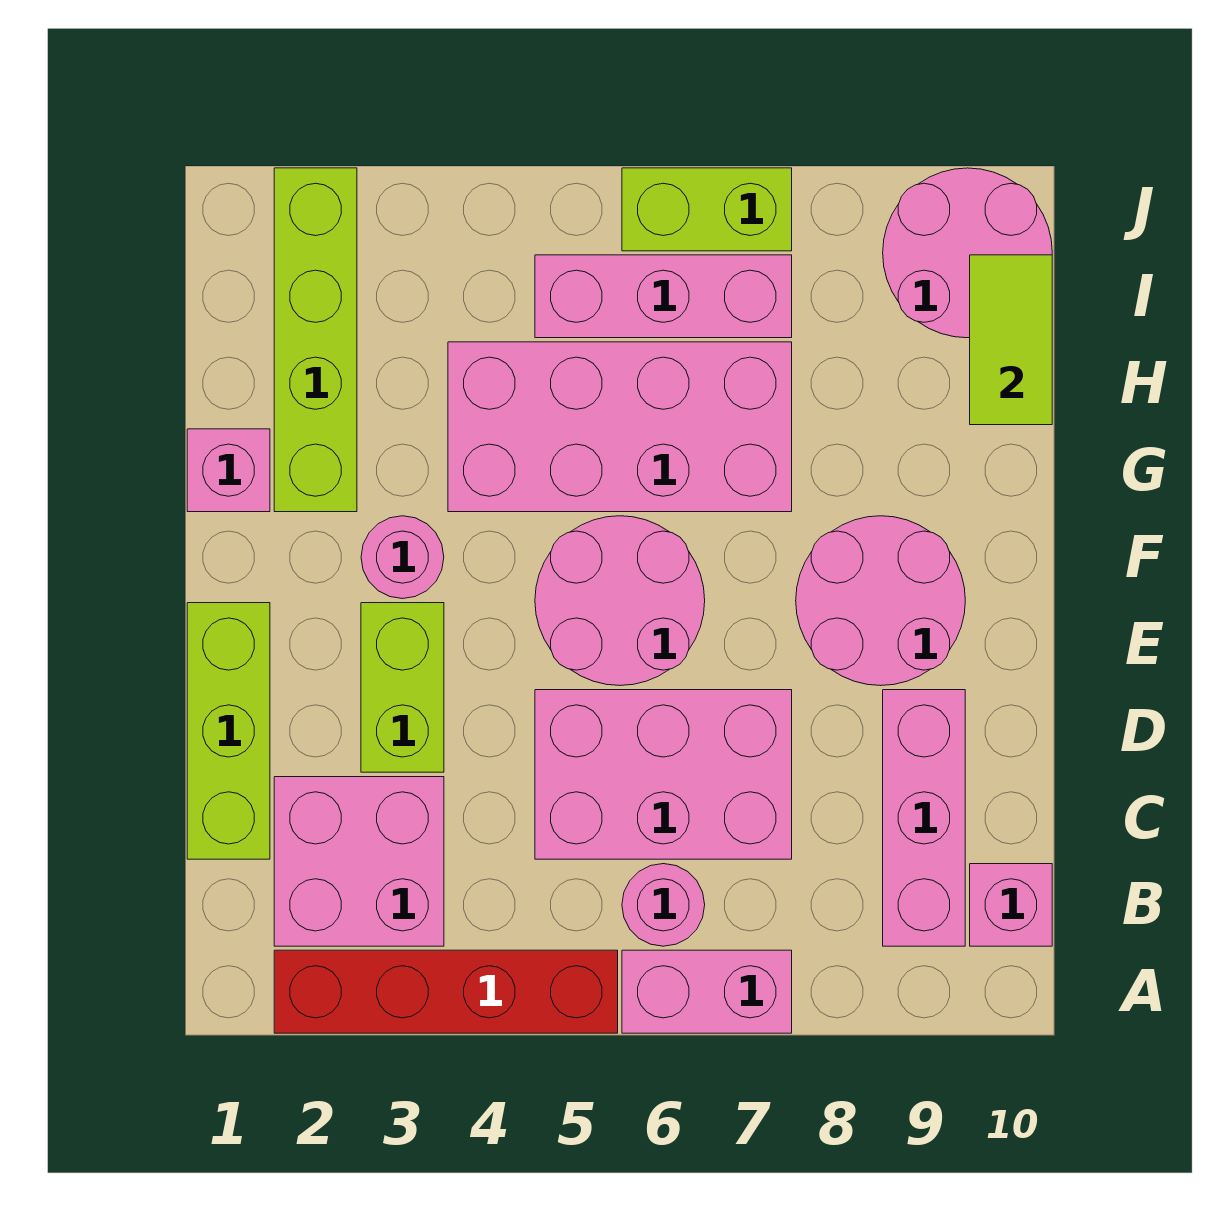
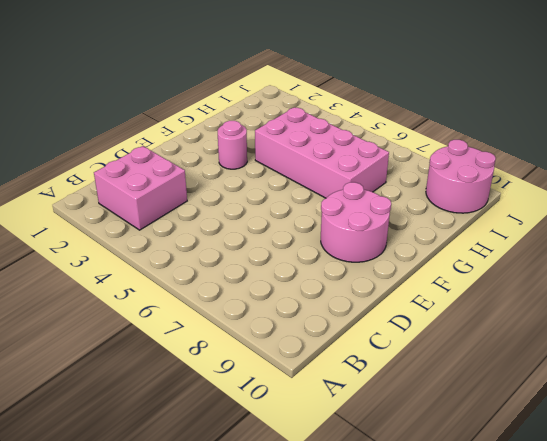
none -> red 1x4 brick [274,950,618,1033]
none -> pink 1x2 brick [622,950,792,1033]
none -> pink 1x1 round brick [622,864,705,946]

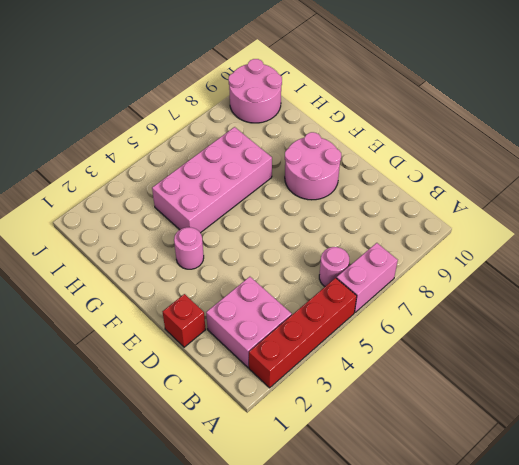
red 1x1 brick [163,294,206,347] -> lime 1x3 brick [187,603,270,859]
none -> pink 1x3 brick [883,690,965,946]
none -> pink 1x1 brick [970,864,1052,946]
none -> pink 2x3 brick [535,690,792,859]

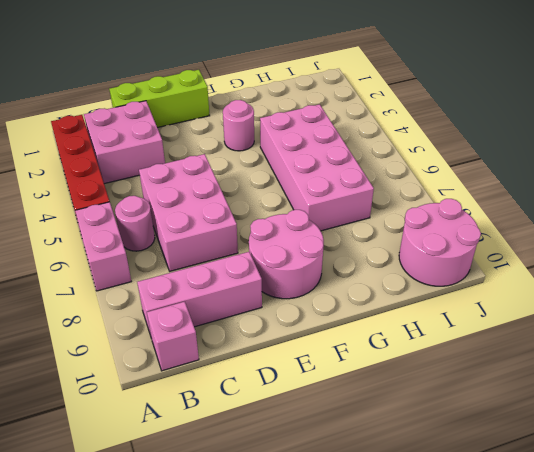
none -> lime 1x2 brick [361,603,444,772]
none -> pink 2x2 round brick [535,516,705,686]
none -> pink 1x1 brick [187,429,270,512]

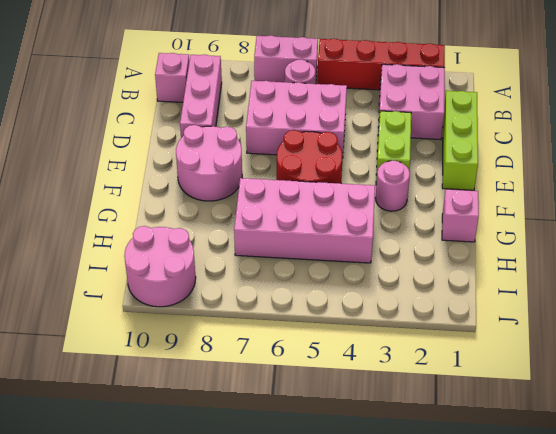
red 2x2 round brick [277,130,342,184] -> pink 2x2 round brick [535,516,705,686]
none -> lime 1x4 brick [274,168,357,512]
none -> pink 1x3 brick [535,255,792,338]
none -> lime 1x2 brick [622,168,792,251]

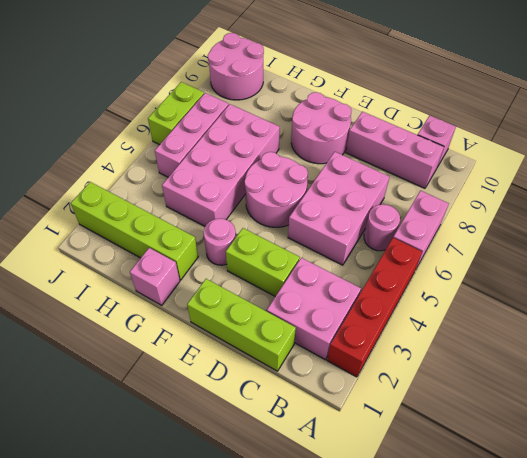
none -> lime 1x2 tile [970,255,1052,425]

